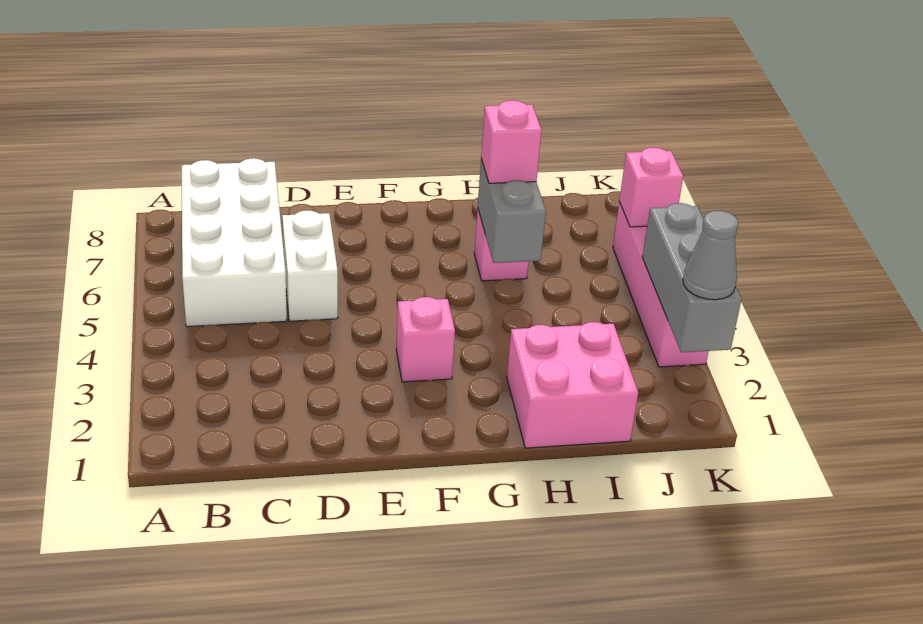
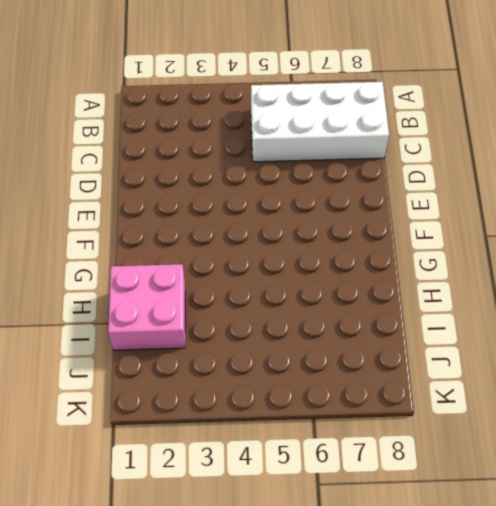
none -> white 1x2 brick [282,211,338,321]
none -> pink 1x1 brick [396,297,455,382]

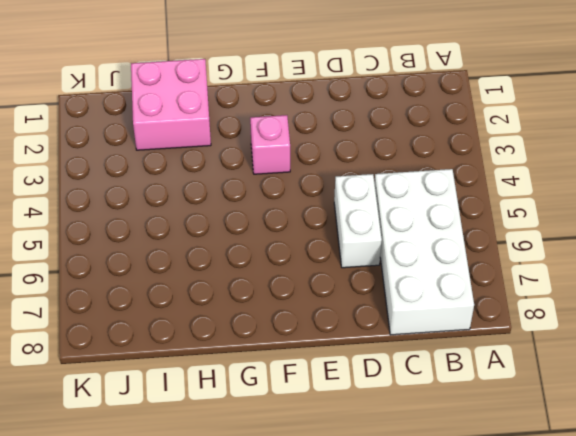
none -> pink 1x1 brick [474,209,529,281]
none -> pink 1x4 brick [613,202,709,367]

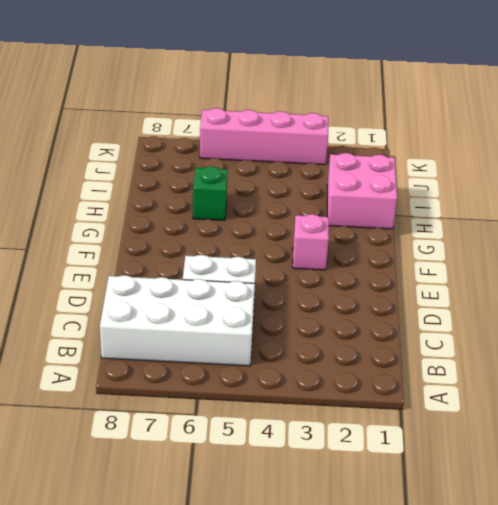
green 1x1 brick [193,166,227,220] -> pink 1x1 brick [474,209,529,281]
none -> grey 1x2 brick [478,159,546,263]
none -> grey 1x3 brick [642,203,741,352]

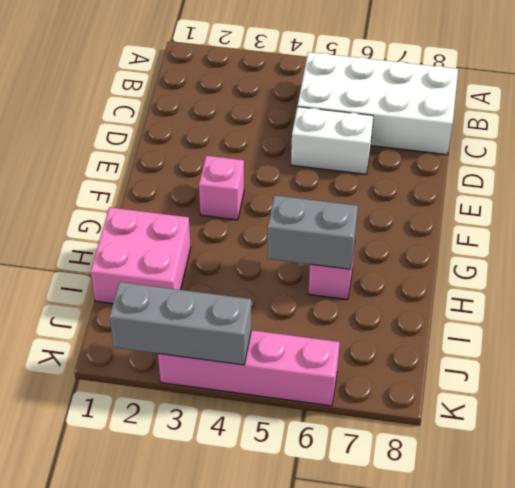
none -> pink 1x1 brick [619,147,683,227]
none -> pink 1x1 brick [481,100,542,183]

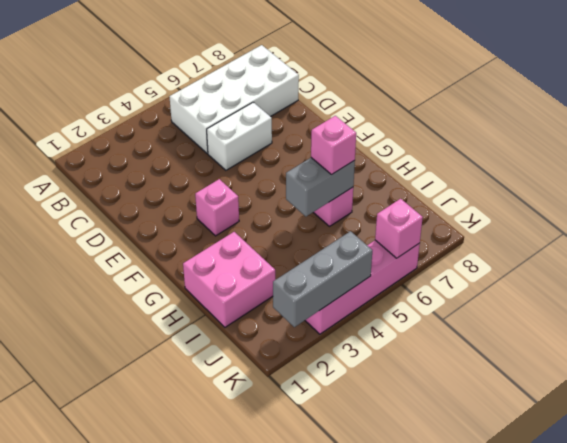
none -> grey 1x1 cone [683,211,738,300]

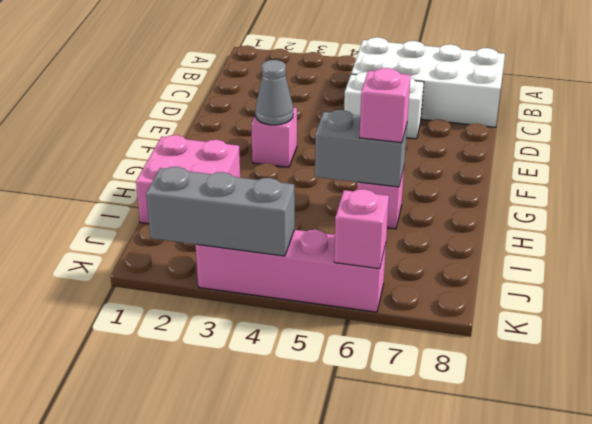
grey 1x1 cone [255,60,293,125] -> grey 1x1 cone moved to [683,211,738,300]

